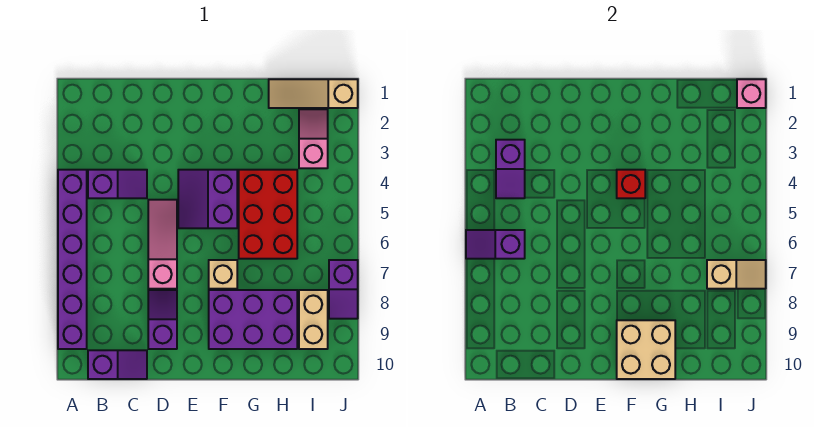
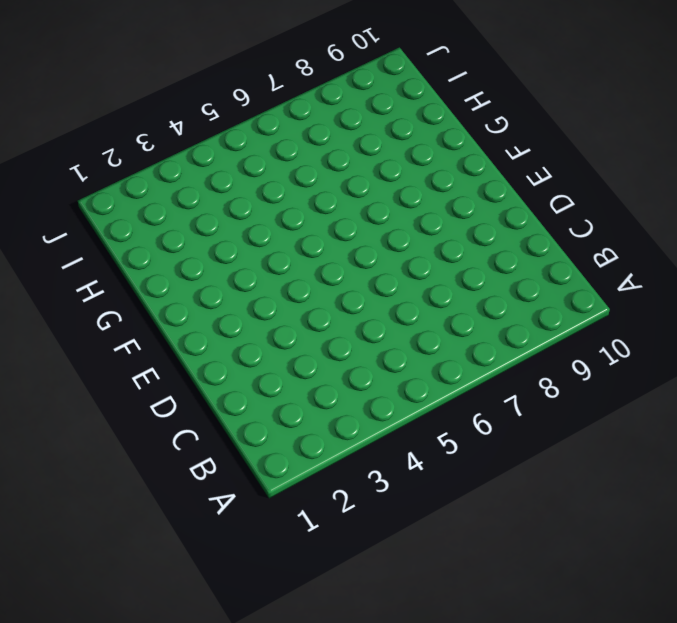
none -> purple 1x6 brick [58,170,87,349]
none -> purple 1x2 slope [88,170,147,198]
none -> purple 1x2 slope [88,350,147,379]

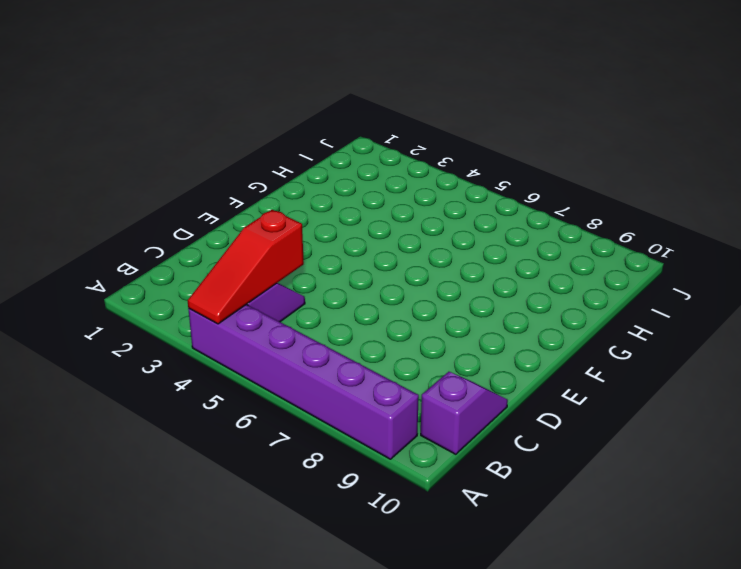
red 1x3 slope [188,210,304,324] -> purple 1x2 slope [496,140,525,198]
none -> pink 1x3 slope [148,200,177,289]
none -> purple 1x2 slope [148,290,177,349]
none -> purple 2x2 slope [178,170,237,228]

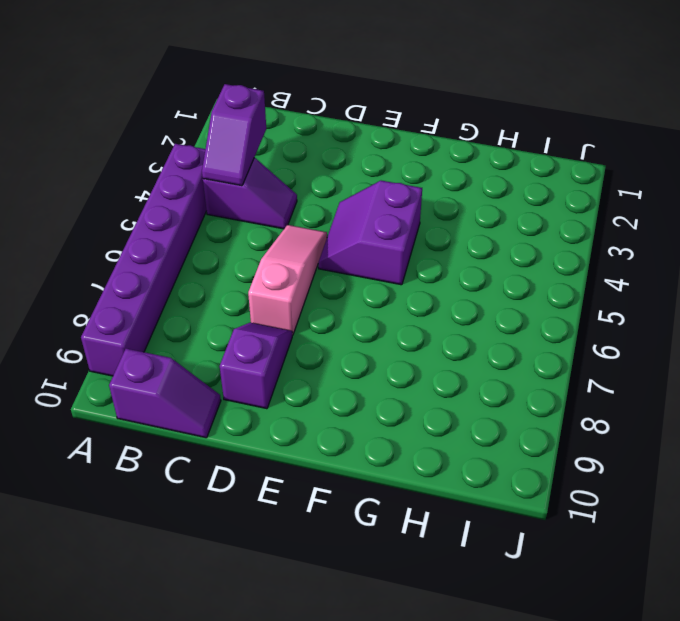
none -> tan 1x1 brick [209,260,237,289]
none -> purple 2x3 brick [209,290,297,349]
none -> red 2x3 brick [239,170,297,259]

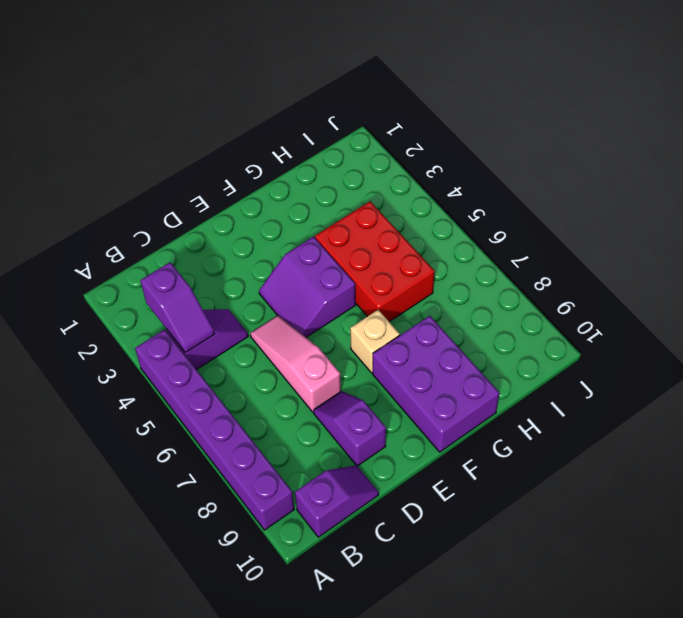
purple 2x3 brick [373,316,499,452] -> purple 2x3 brick turned to [209,290,297,349]
none -> tan 1x3 slope [269,79,358,108]
none -> pink 1x2 slope [299,109,328,168]
none -> tan 1x2 brick [299,290,328,349]

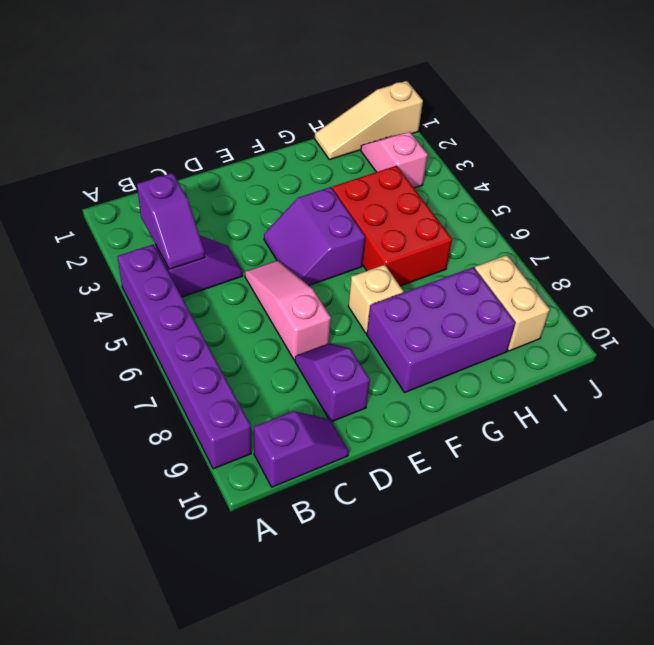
none -> purple 1x2 slope [329,260,358,319]
none -> purple 1x2 slope [466,230,525,259]
none -> red 1x1 brick [617,170,645,198]

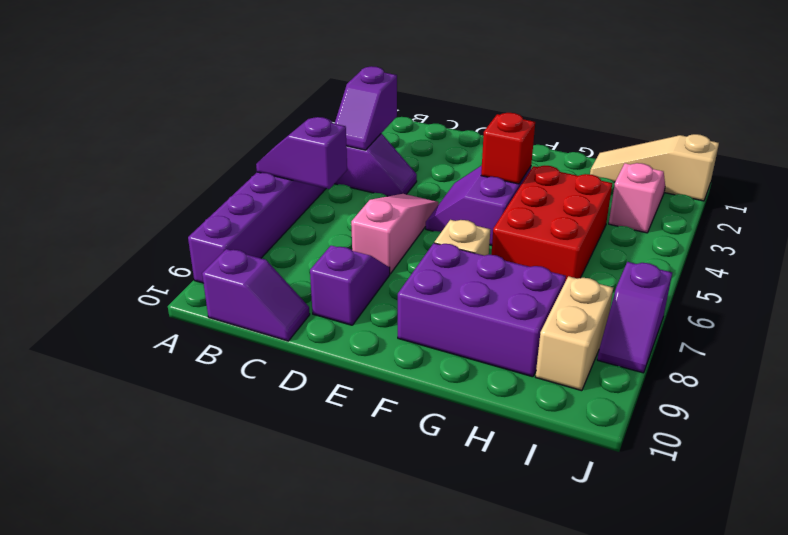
none -> tan 2x2 brick [617,320,675,379]
none -> tan 1x2 slope [707,260,766,289]
none -> pink 1x1 brick [737,79,766,108]

